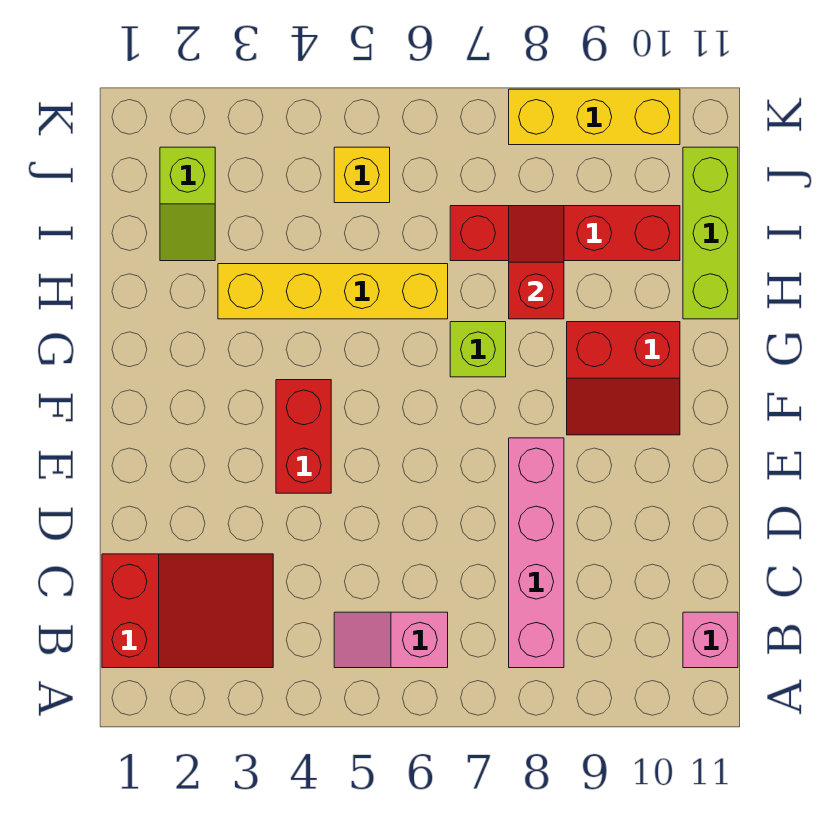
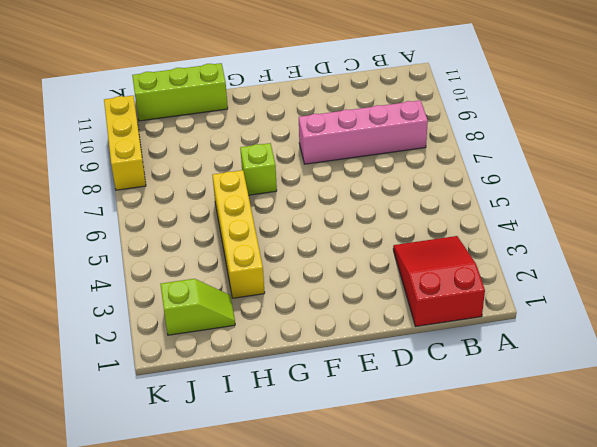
none -> pink 1x2 slope [334,612,448,668]
none -> pink 1x1 brick [683,612,738,668]
none -> red 1x2 brick [276,380,331,493]

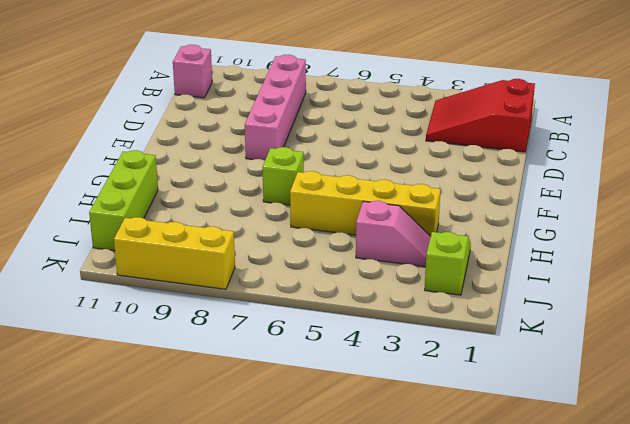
pink 1x2 slope [356,201,431,267] -> pink 1x2 slope moved to [334,612,448,668]
none -> red 1x2 brick [276,380,331,493]
none -> red 2x2 slope [567,322,680,435]
none -> red 1x4 brick [450,206,680,261]

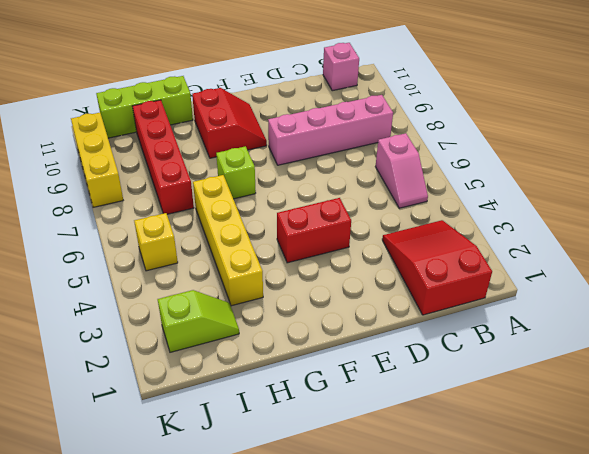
none -> red 1x2 slope [509,206,564,319]

